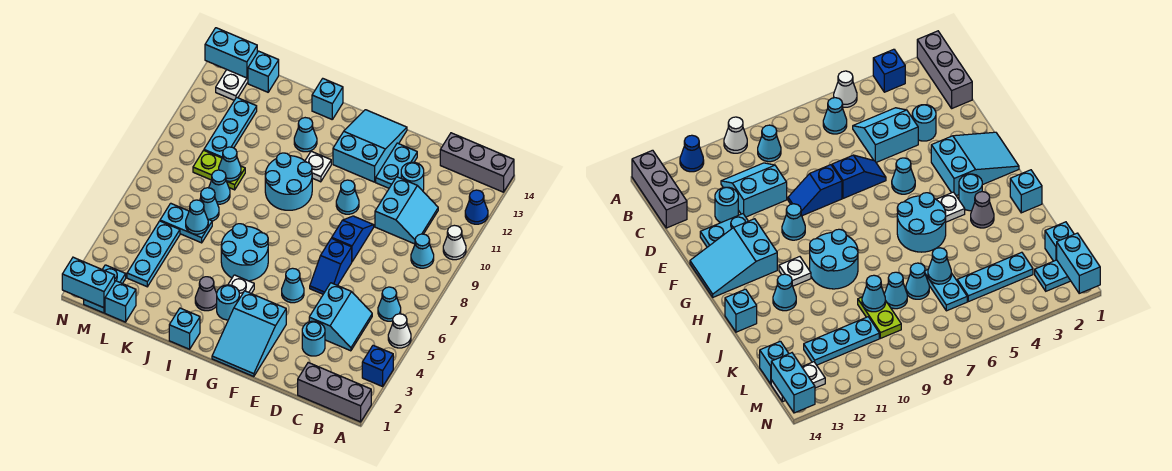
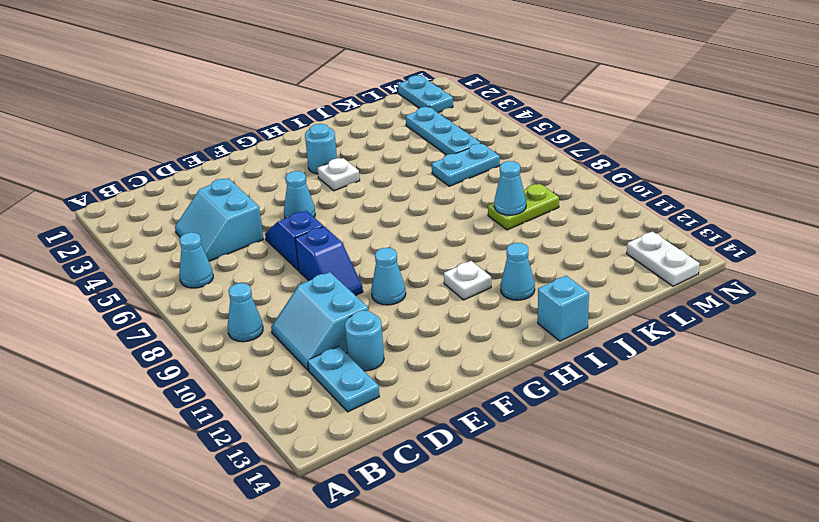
cyan 1x2 plate [308,346,379,412] -> cyan 1x2 plate moved to [376,143,417,188]
none -> grey 1x3 brick [298,363,371,422]
none -> blue 1x1 brick [362,345,393,386]
none -> white 1x1 cone [388,314,411,348]
none -> white 1x1 cone [443,225,466,260]

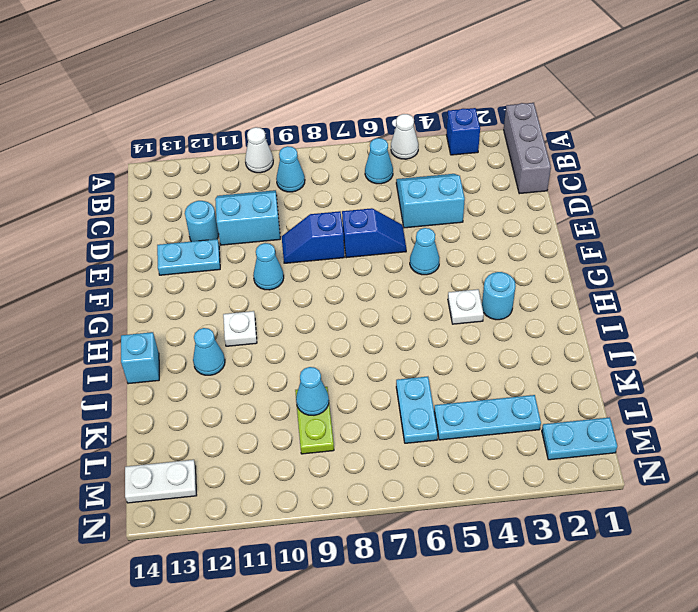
none -> blue 1x1 cone [465,190,488,224]
none -> grey 1x3 brick [440,133,514,192]
none -> cyan 1x1 round brick [302,321,325,356]
none -> cyan 2x3 slope [212,291,286,377]

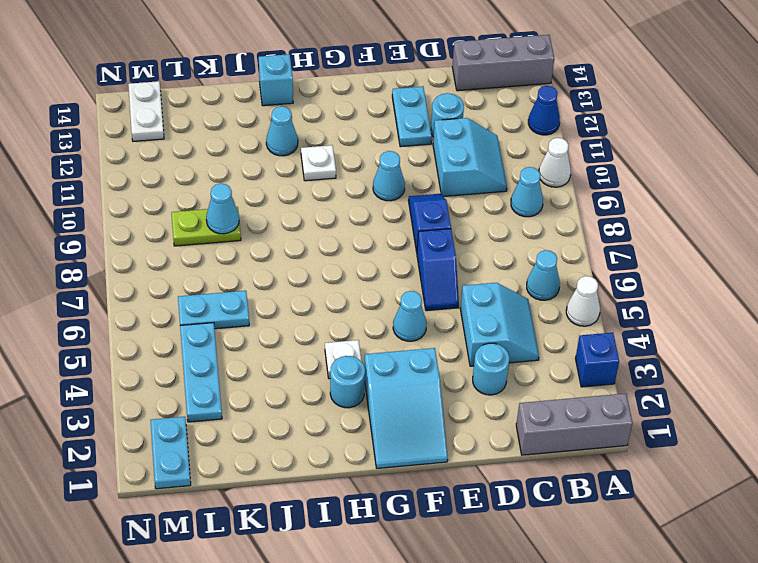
none -> cyan 2x3 slope [333,110,407,182]
none -> cyan 2x2 round brick [221,224,268,281]
none -> cyan 2x2 round brick [265,153,312,210]
none -> cyan 1x1 brick [169,308,200,349]

